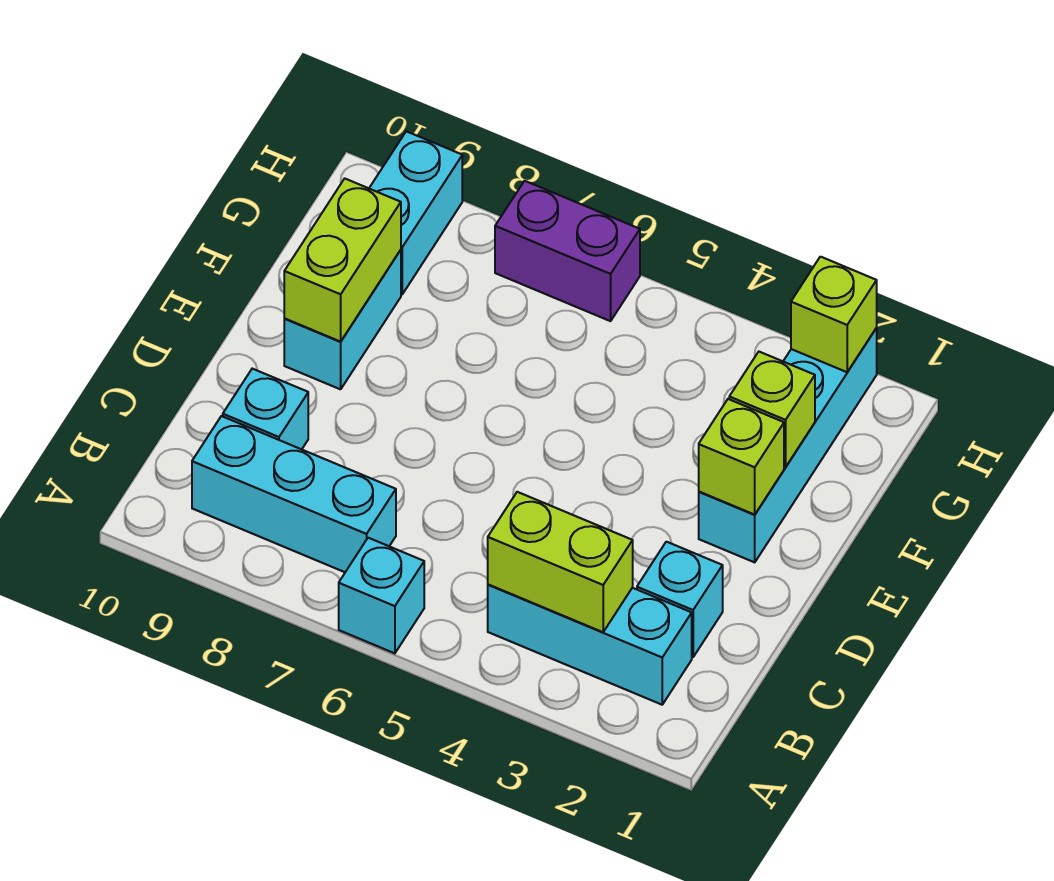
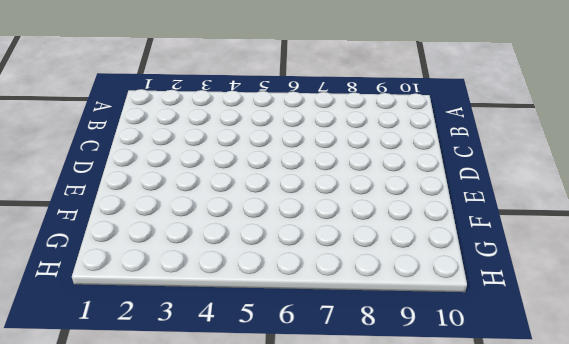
none -> cyan 1x1 brick [339,538,424,653]
none -> cyan 1x3 brick [488,585,692,705]
none -> cyan 1x3 brick [192,416,396,572]

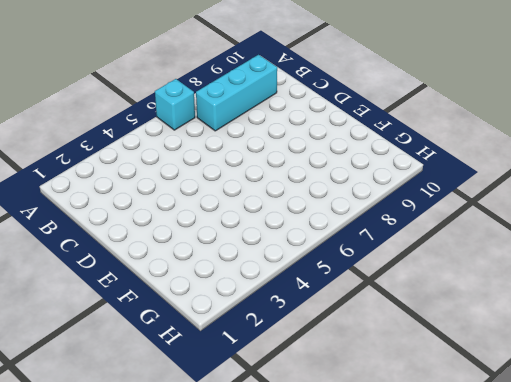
none -> cyan 1x3 brick [488,585,692,705]
none -> cyan 1x1 brick [637,542,723,657]
none -> cyan 1x1 brick [223,369,308,449]

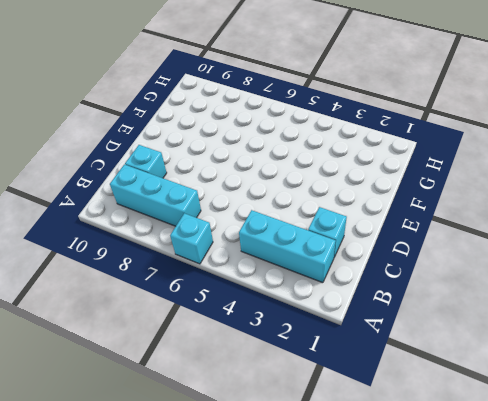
none -> cyan 1x4 brick [699,328,877,562]
none -> cyan 1x2 brick [284,250,401,389]
none -> cyan 1x2 brick [369,131,462,294]

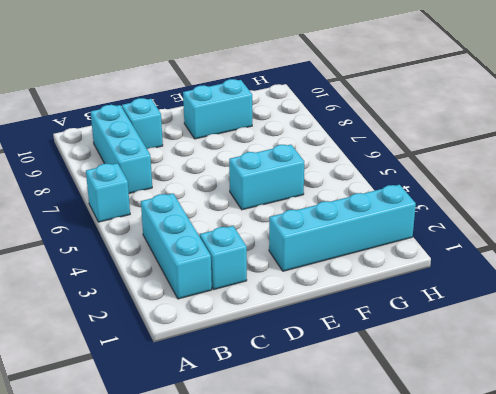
cyan 1x2 brick [229,145,304,210] -> cyan 1x2 brick moved to [369,131,462,294]
none -> purple 1x2 brick [495,181,640,321]
none -> lime 1x2 brick [488,492,633,632]
none -> lime 1x1 brick [699,399,784,515]

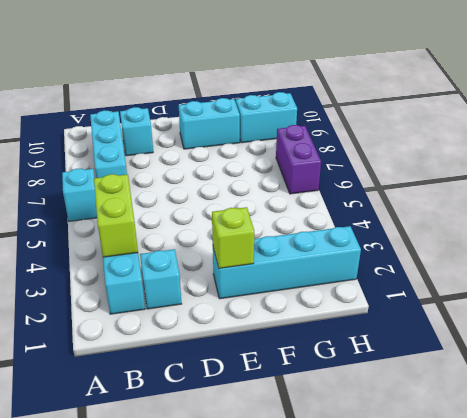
none -> lime 1x2 brick [284,179,401,342]
none -> lime 1x1 brick [729,352,815,467]
none -> lime 1x1 brick [791,257,877,372]

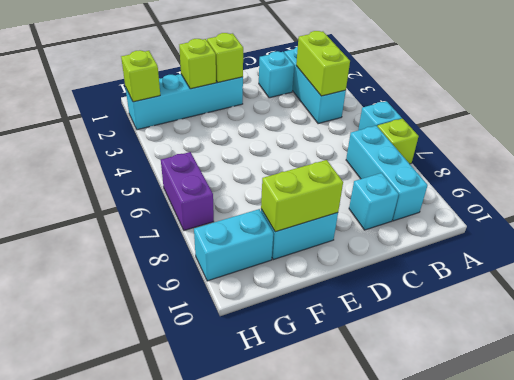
lime 1x1 brick [377,119,419,164] -> none

